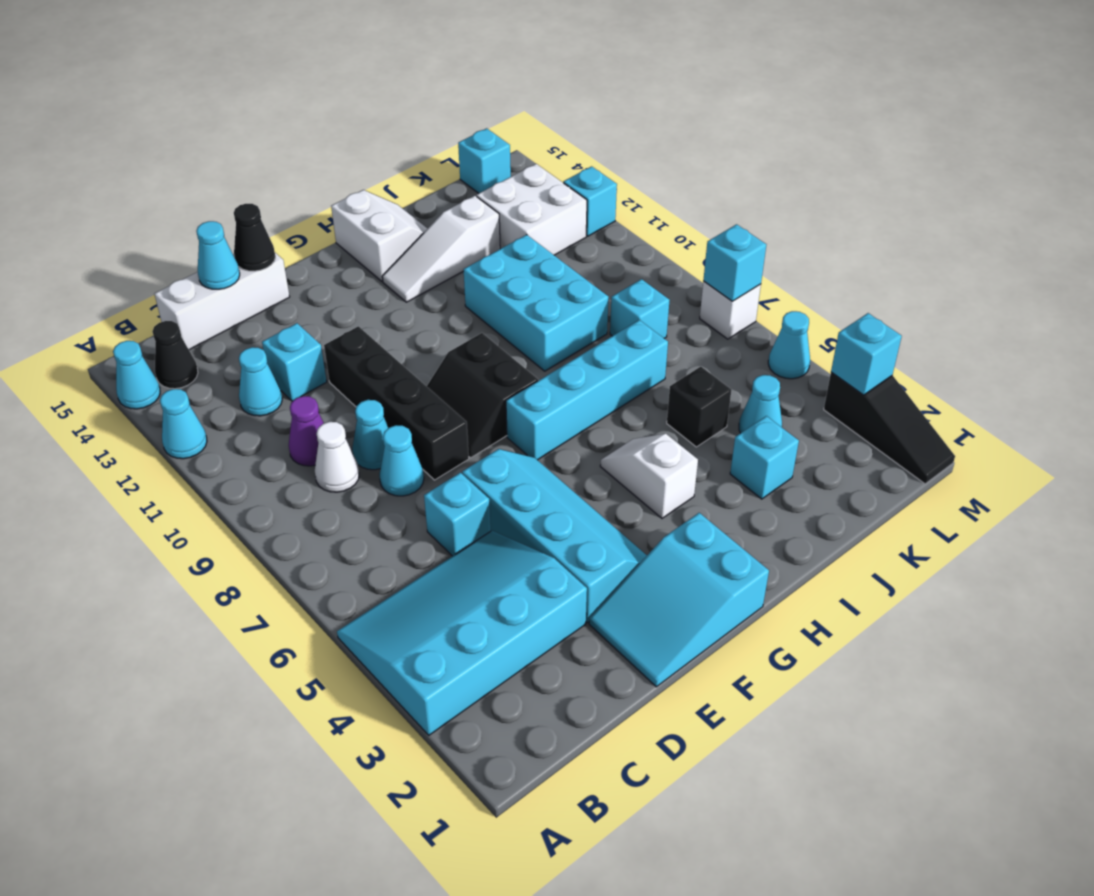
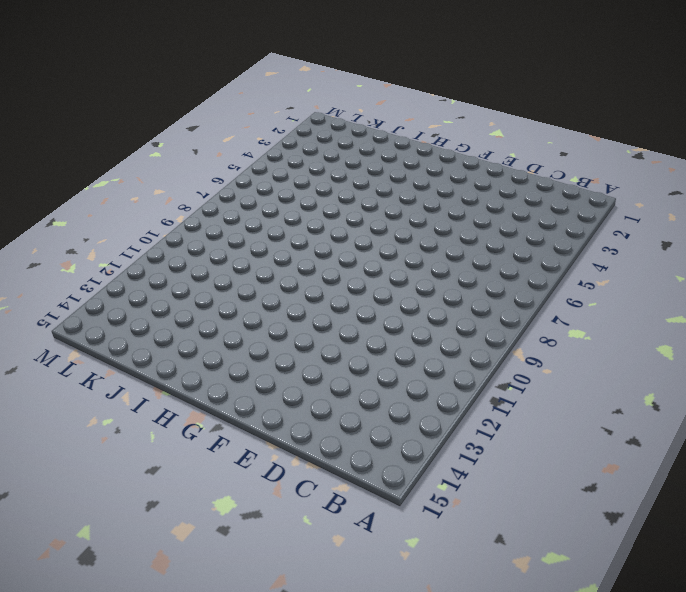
none -> cyan 3x4 slope [337,531,587,735]
none -> cyan 1x1 cone [160,389,207,459]
none -> cyan 1x1 cone [113,341,160,409]
none -> black 1x1 cone [152,321,198,389]

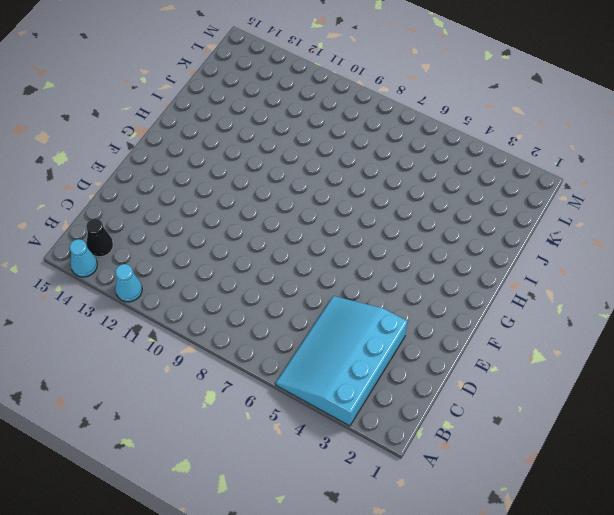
none -> white 1x1 cone [315,422,359,492]
none -> purple 1x1 cone [289,396,324,466]
none -> cyan 1x1 cone [239,347,282,416]
none -> white 1x3 brick [154,253,290,350]

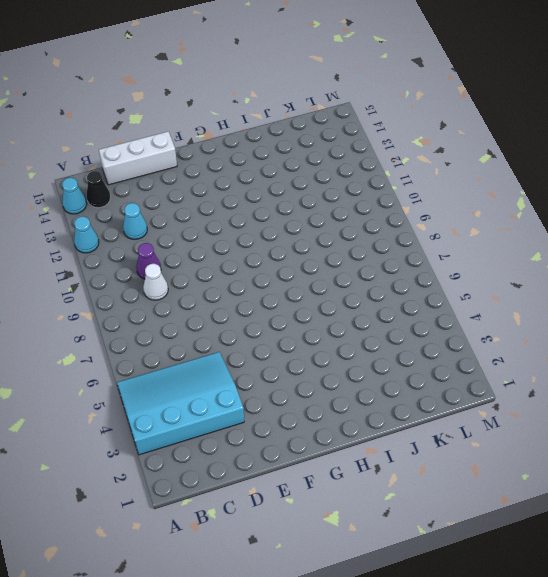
none -> cyan 1x1 brick [424,473,491,556]
none -> cyan 1x1 cone [379,425,424,496]
none -> cyan 1x1 cone [352,400,388,470]
none -> cyan 1x1 brick [262,323,327,401]

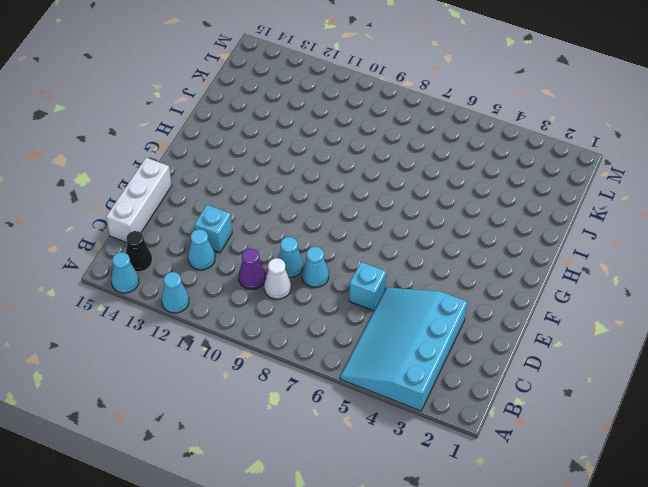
none -> cyan 2x3 slope [589,513,769,687]
none -> cyan 2x4 slope [462,449,647,623]
none -> black 1x4 brick [324,326,469,480]
none -> black 2x2 slope [427,333,538,458]

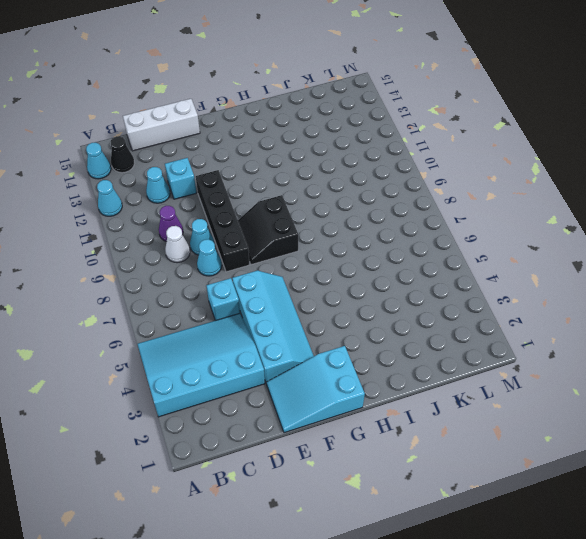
none -> cyan 1x4 brick [506,320,668,460]
none -> white 1x2 slope [600,434,698,518]
none -> white 1x3 slope [382,196,500,302]
none -> white 2x2 slope [331,190,428,281]

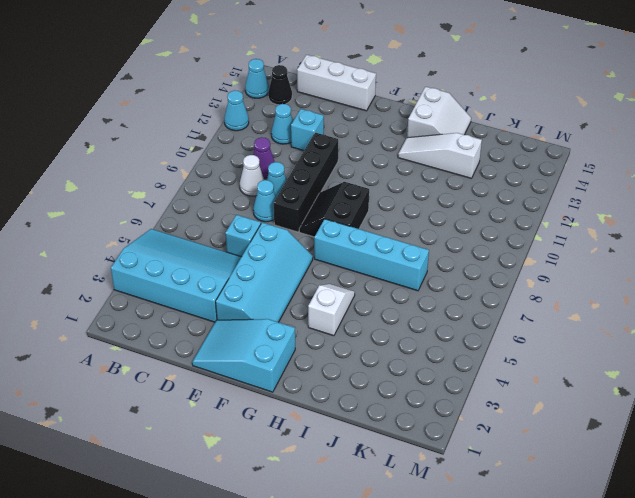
none -> cyan 2x3 brick [464,235,609,371]
none -> cyan 1x1 brick [730,416,799,499]
none -> black 1x1 brick [667,367,731,447]
none -> cyan 1x1 cone [739,375,782,433]

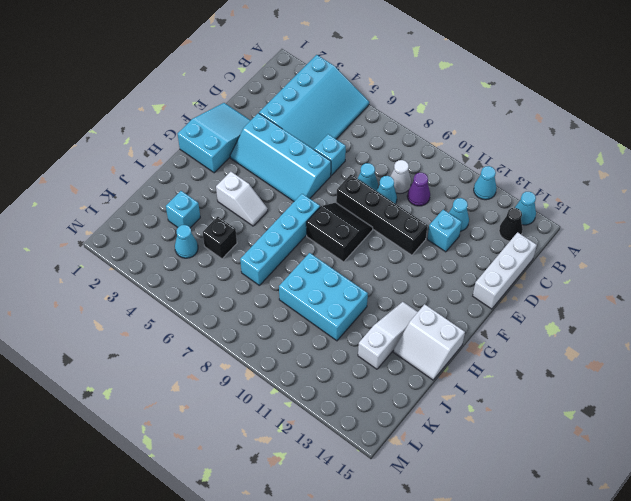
none -> cyan 1x1 brick [610,279,670,339]
none -> white 2x2 brick [477,164,587,255]
none -> cyan 1x1 brick [458,128,511,193]
none -> black 1x3 slope [824,372,955,484]

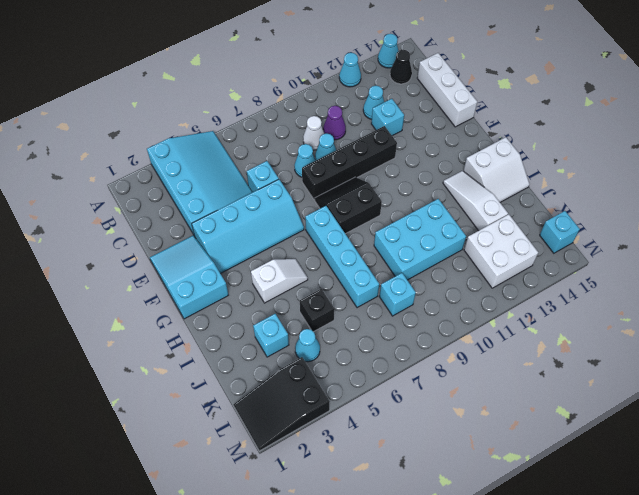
black 2x3 slope [233,357,330,451] -> black 1x3 slope [824,372,955,484]
none -> cyan 1x1 cone [768,311,810,379]
none -> white 1x1 brick [700,281,761,339]
none -> cyan 1x1 brick [563,166,617,236]
none -> cyan 1x1 cone [196,221,240,289]

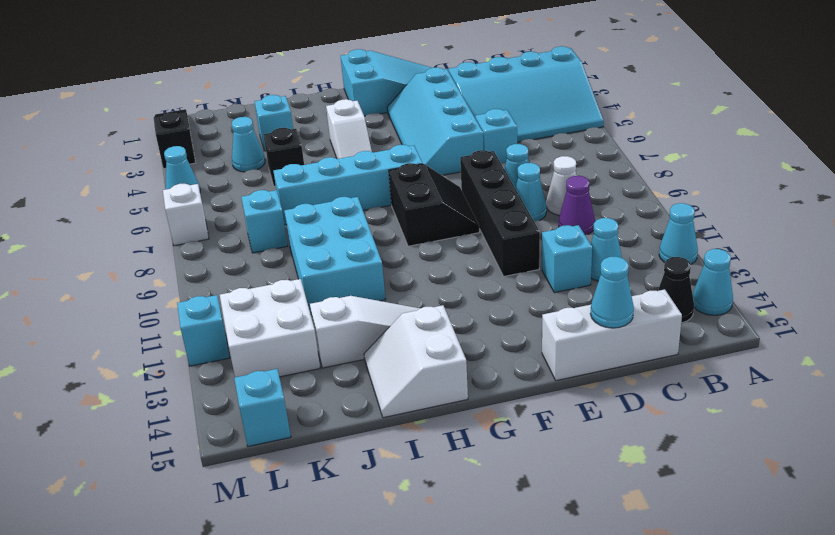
none -> black 1x1 cone [234,204,275,271]
none -> cyan 1x1 brick [831,313,902,395]
none -> cyan 1x1 brick [703,224,766,301]

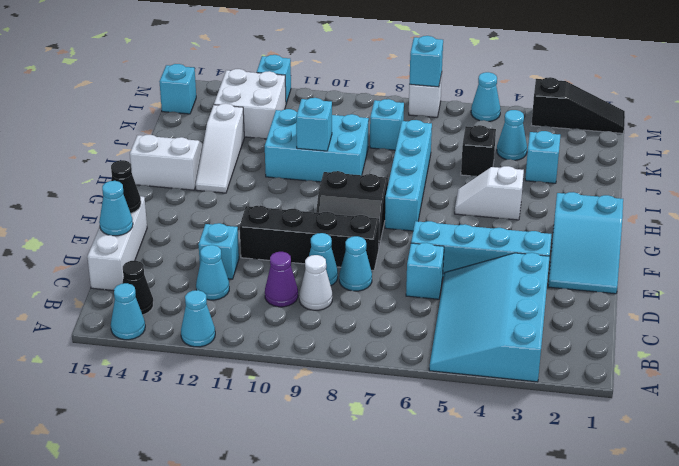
cyan 1x1 brick [296,98,332,151] -> cyan 1x1 brick moved to [831,313,902,395]

